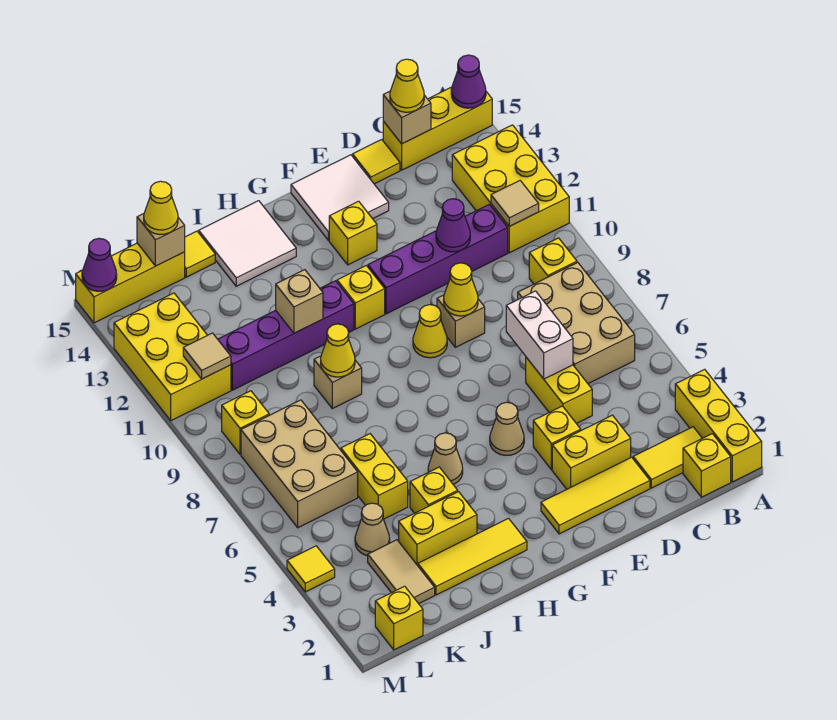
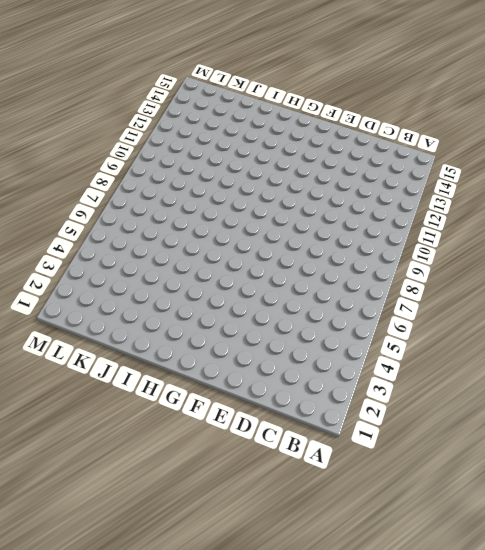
none -> yellow 1x3 brick [675,369,762,482]
none -> yellow 2x3 brick [452,125,569,253]
none -> yellow 1x3 brick [383,87,492,170]
none -> yellow 1x1 brick [683,434,731,497]

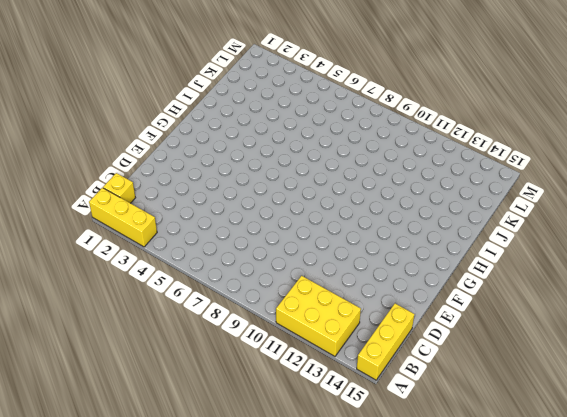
none -> yellow 1x2 tile [633,427,702,488]
none -> tan 2x3 brick [518,263,635,384]
none -> yellow 1x1 brick [529,238,577,284]
none -> purple 1x4 brick [368,204,508,314]

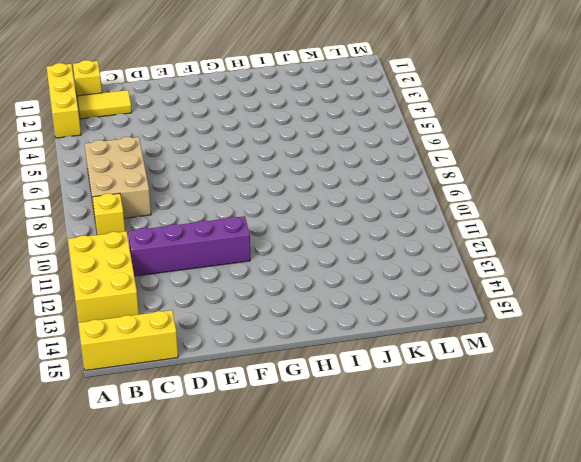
none -> yellow 1x3 tile [541,457,650,534]
none -> yellow 1x2 brick [552,415,631,489]
none -> yellow 1x2 brick [526,357,592,424]
none -> yellow 1x1 tile [353,140,400,184]

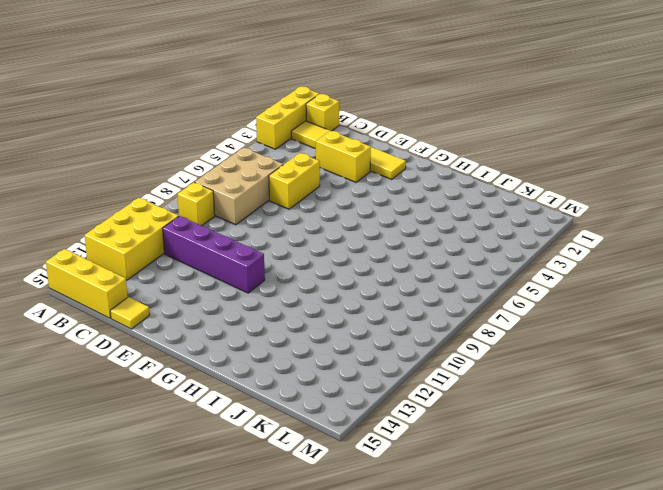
none -> yellow 1x1 brick [533,406,581,470]
none -> tan 1x1 brick [437,295,485,347]
none -> white 2x2 tile [291,155,389,241]
none -> tan 1x1 cone [490,402,524,455]

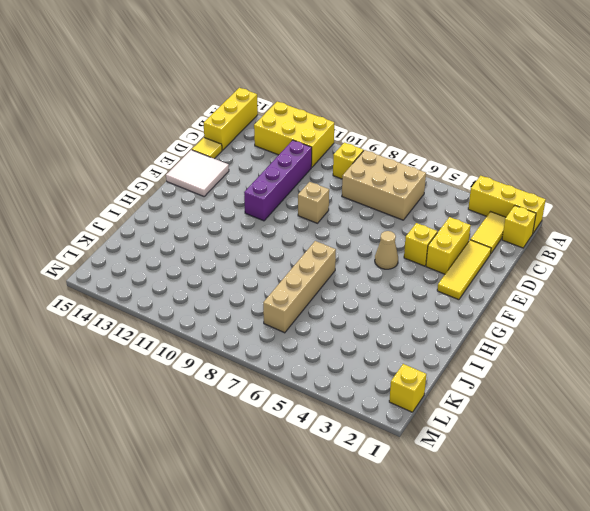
tan 1x4 brick [263,241,336,333] -> tan 2x3 brick [241,400,358,528]
none -> yellow 1x2 brick [526,357,592,424]
none -> yellow 1x1 cone [413,305,447,358]
none -> yellow 1x1 brick [329,201,377,265]
none -> yellow 1x1 brick [337,266,385,329]

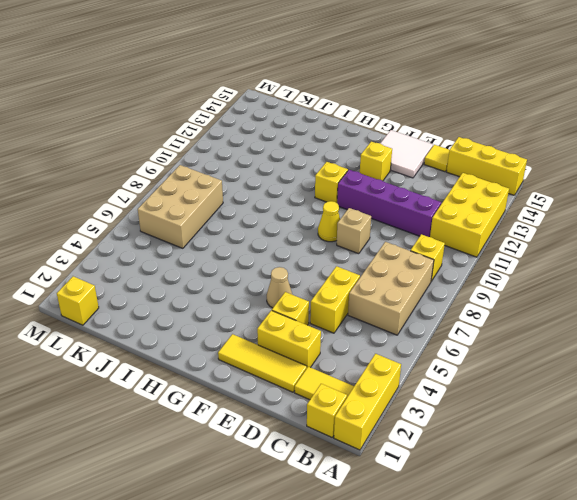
none -> yellow 1x3 tile [418,518,527,595]
none -> tan 1x1 cone [428,433,463,484]
none -> purple 1x4 brick [218,281,354,390]
none -> white 2x2 tile [199,201,296,286]

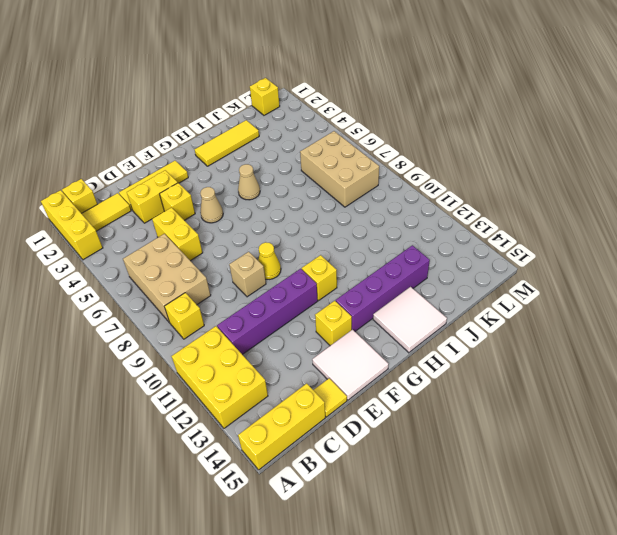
purple 1x4 brick [336,245,430,331] -> purple 1x4 brick moved to [218,281,354,390]
none -> yellow 1x2 brick [399,492,477,566]
none -> yellow 1x1 brick [410,467,458,513]
none -> tan 1x1 brick [314,356,362,409]
none -> yellow 1x2 brick [341,434,408,519]

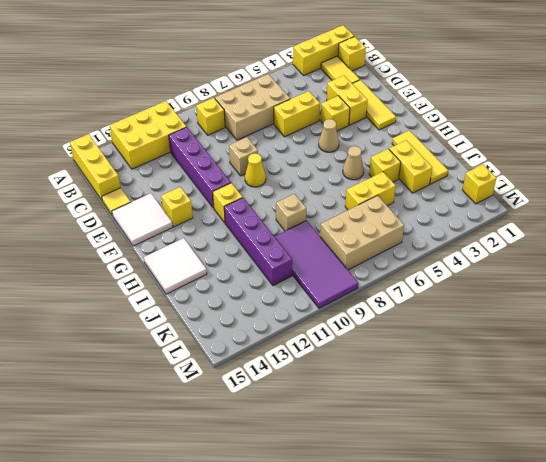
purple 2x4 tile [274,221,358,308] -> yellow 1x1 brick [222,391,269,454]
none -> yellow 1x1 tile [185,231,215,277]
none -> tan 1x2 tile [368,540,435,604]
none -> tan 1x1 cone [355,503,390,556]
none -> yellow 1x3 brick [76,243,185,323]

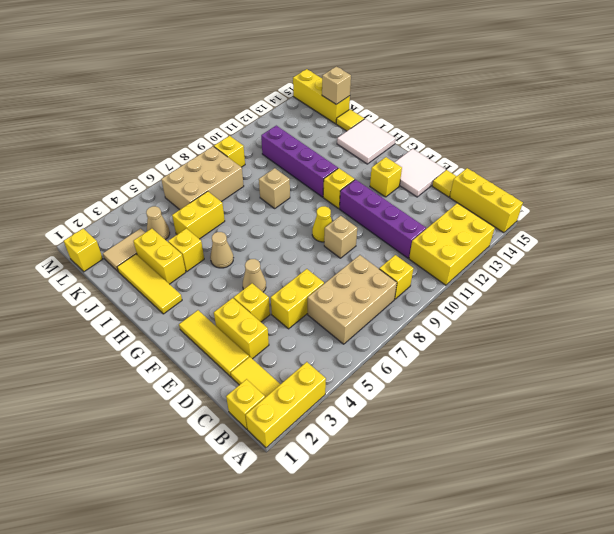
none -> yellow 2x3 brick [114,293,231,421]
none -> yellow 1x1 tile [287,546,335,592]
none -> purple 1x1 cone [451,55,486,108]
none -> tan 1x1 tile [491,181,539,226]

